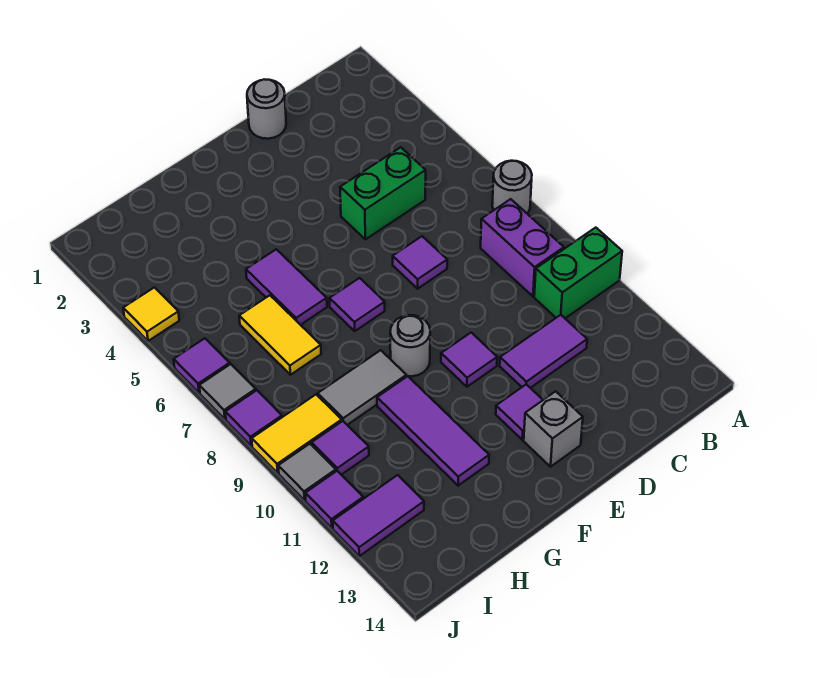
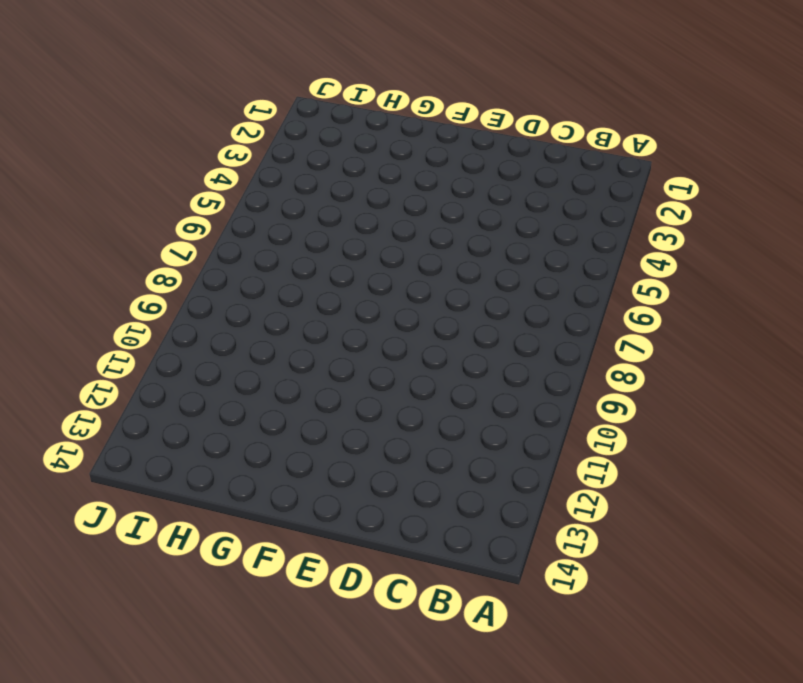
none -> grey 1x1 round brick [492,161,532,214]
none -> green 1x2 brick [534,228,622,318]
none -> purple 1x2 brick [481,199,564,296]

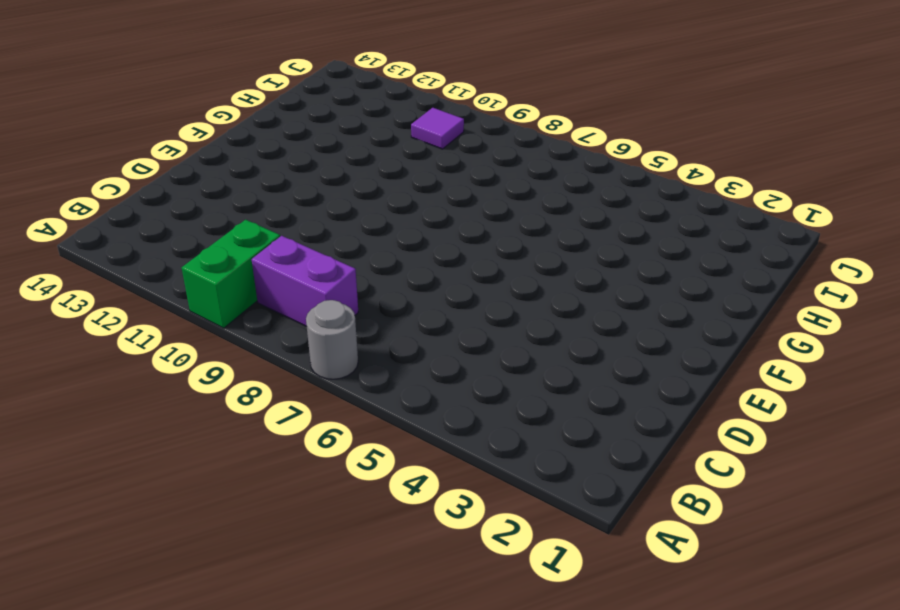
none -> green 1x2 brick [340,147,426,239]
none -> purple 1x2 tile [500,315,587,388]
none -> grey 1x1 round brick [247,80,286,139]

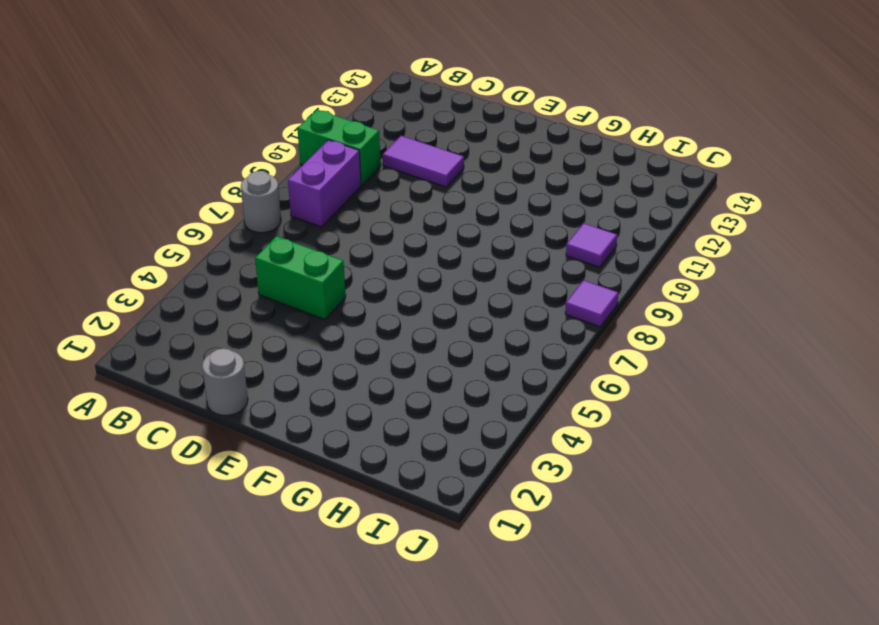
none -> purple 1x1 tile [393,236,447,289]
none -> purple 1x1 tile [441,333,497,387]
none -> purple 1x1 tile [496,384,543,440]

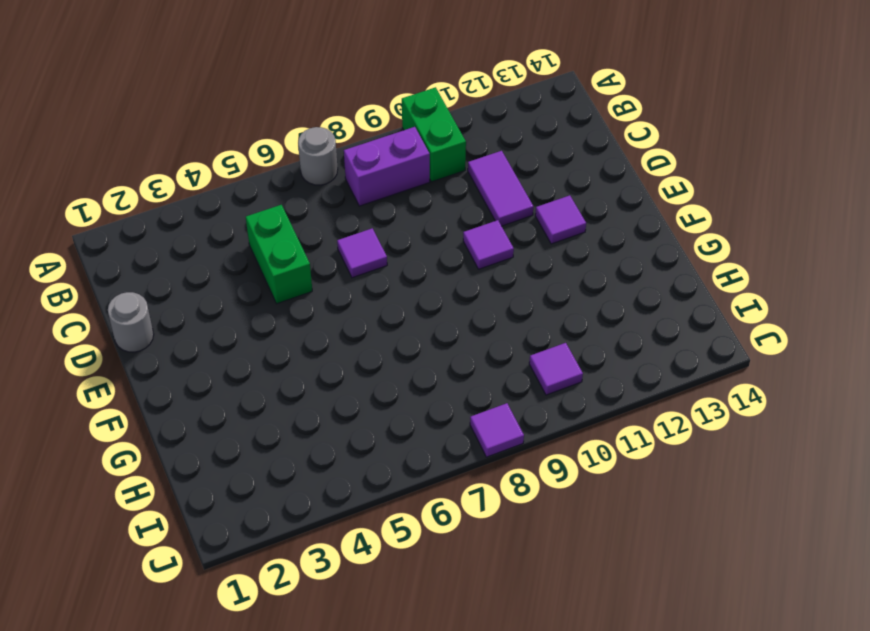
none -> grey 1x1 brick [524,391,583,467]
none -> purple 1x1 tile [329,278,385,331]
none -> grey 1x1 round brick [390,315,430,376]

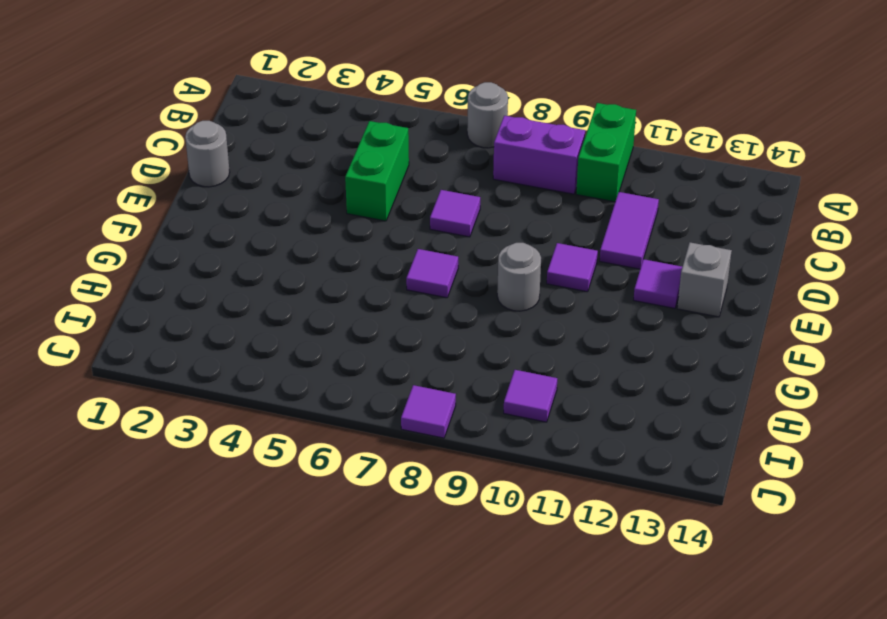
none -> purple 1x2 tile [246,249,327,325]
none -> grey 1x2 tile [318,350,406,425]
none -> purple 1x3 tile [377,376,489,486]

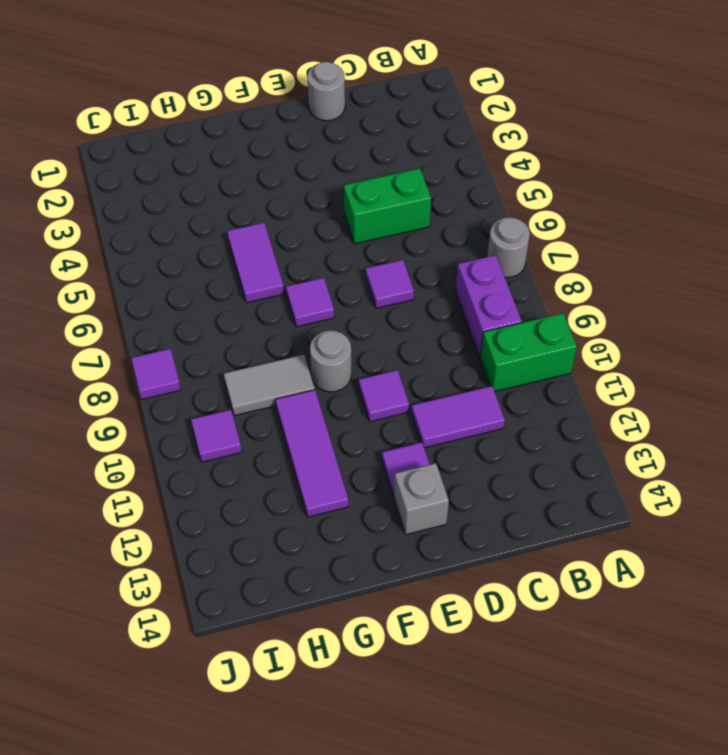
none -> yellow 1x2 tile [239,295,321,375]
none -> yellow 1x2 tile [252,395,342,473]
none -> purple 1x2 tile [333,475,424,556]

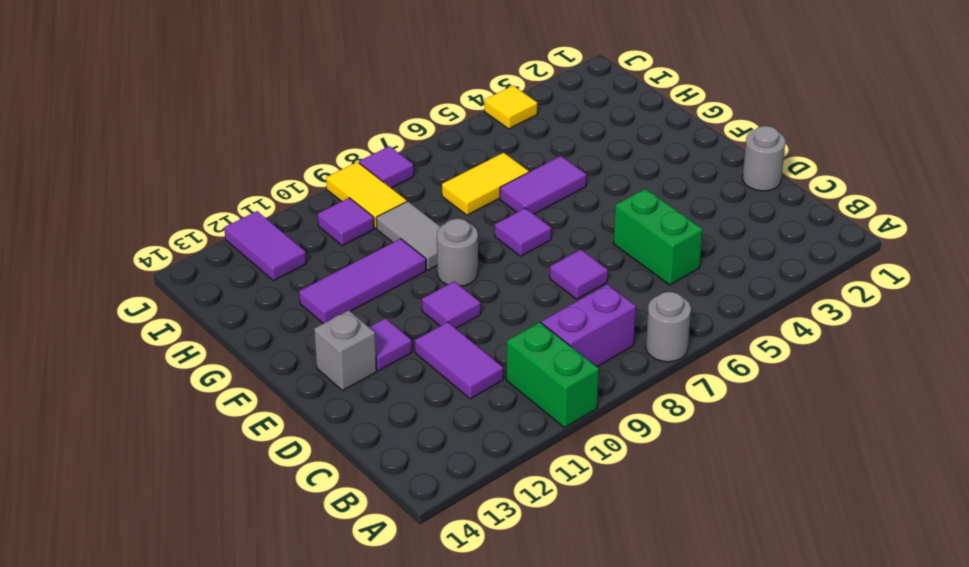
none -> purple 1x1 tile [174,338,230,393]
none -> grey 1x1 tile [199,364,256,419]
none -> grey 1x1 tile [278,444,336,500]

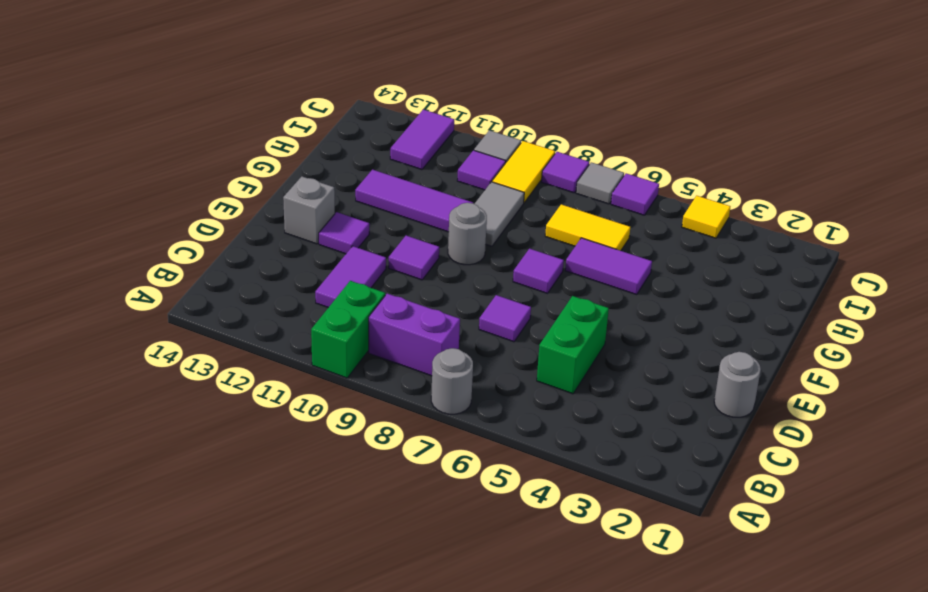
none -> purple 1x1 tile [305,471,363,528]

